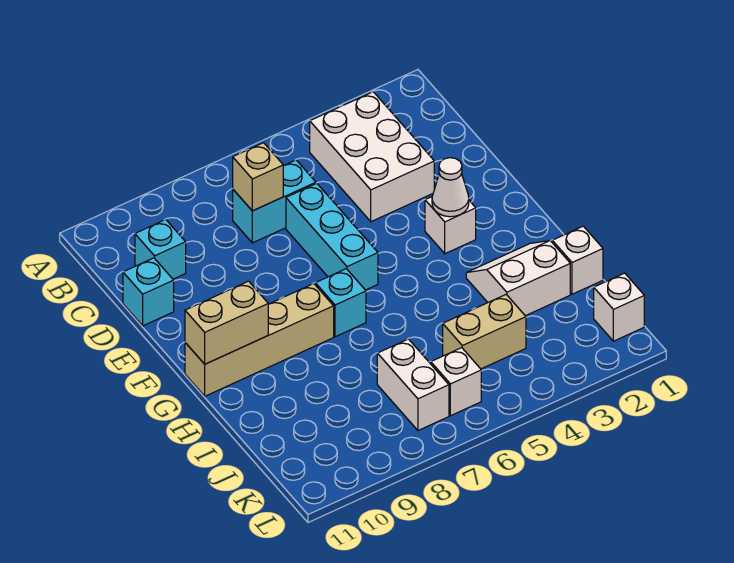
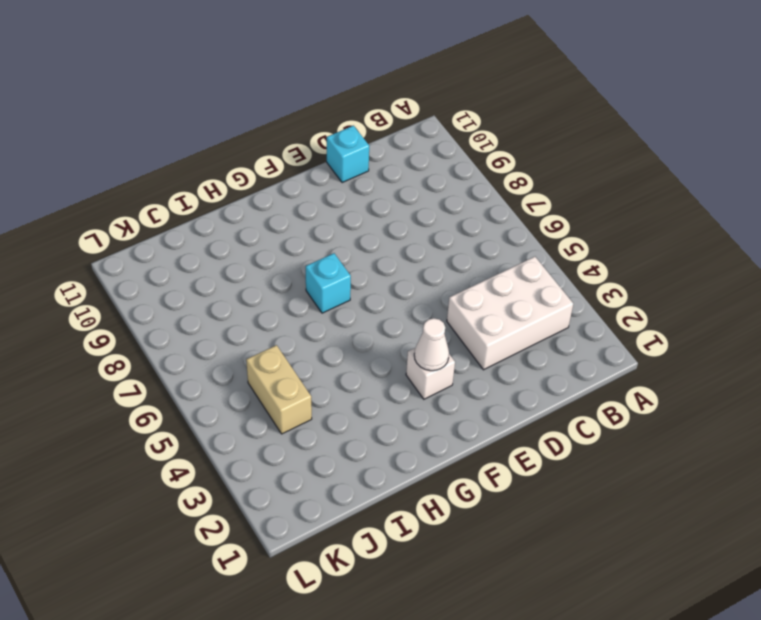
none -> cyan 1x2 brick [233,160,316,243]
none -> cyan 1x1 brick [135,220,186,279]
none -> cyan 1x3 brick [286,184,378,290]

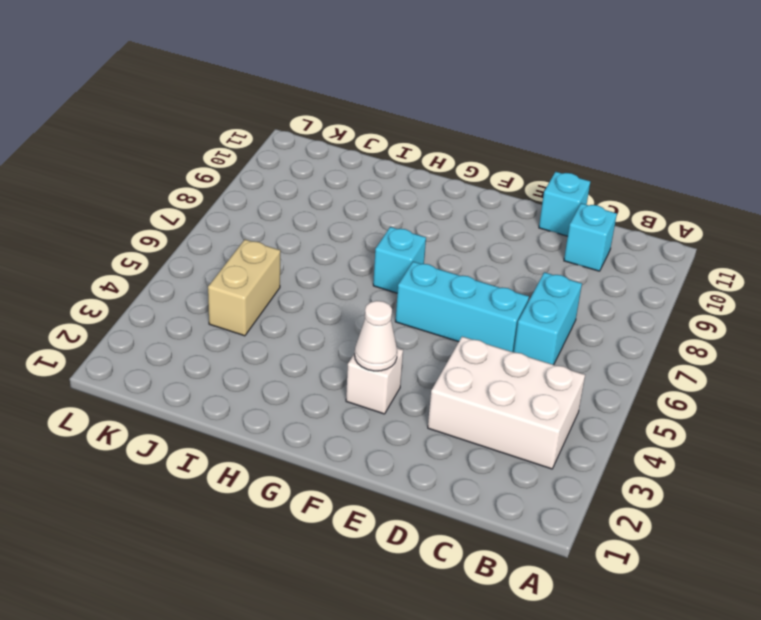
none -> tan 1x4 brick [185,284,334,396]
none -> white 2x2 slope [466,241,570,316]
none -> white 1x1 brick [552,226,603,294]

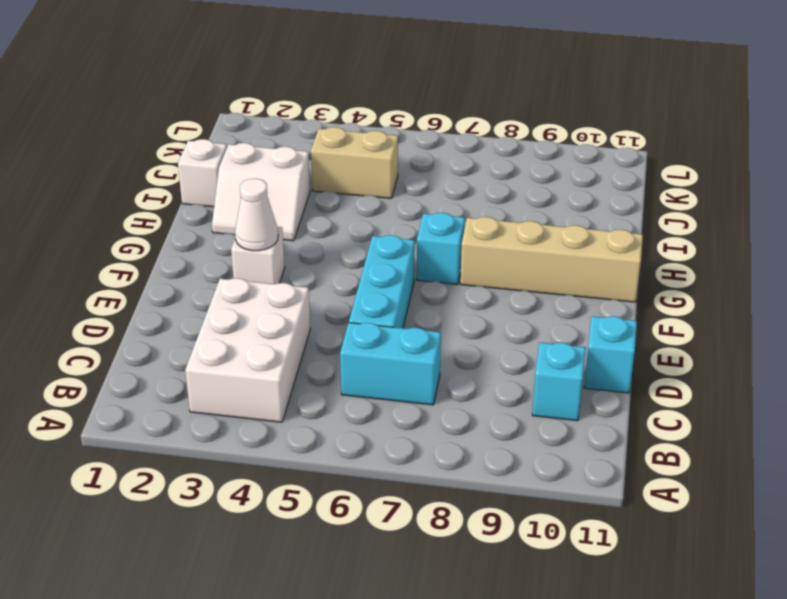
none -> white 1x2 brick [377,339,449,430]
none -> white 1x1 brick [594,273,644,341]
none -> white 1x1 brick [431,348,481,416]

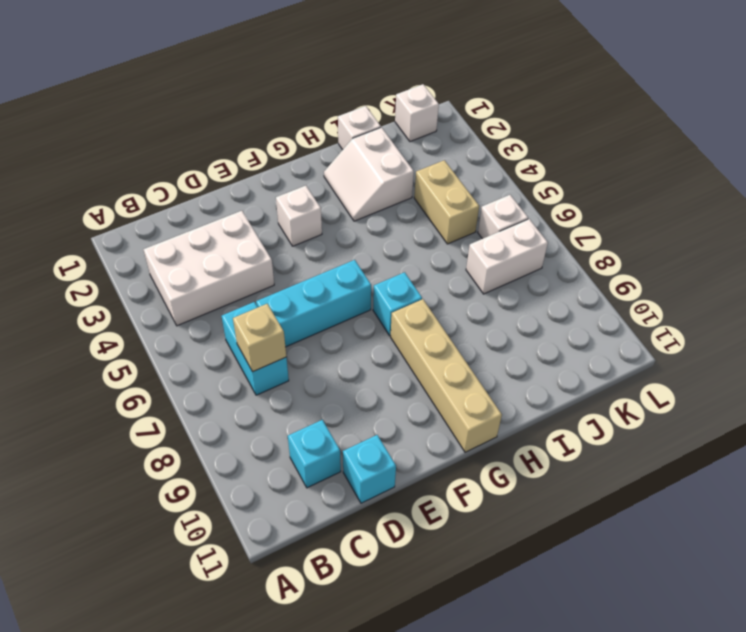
none -> white 1x1 cone [432,158,469,217]
none -> tan 1x2 brick [185,281,268,364]

